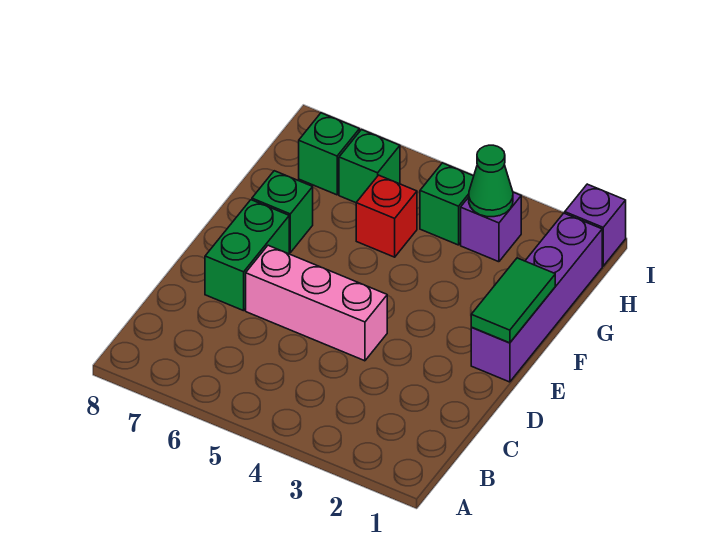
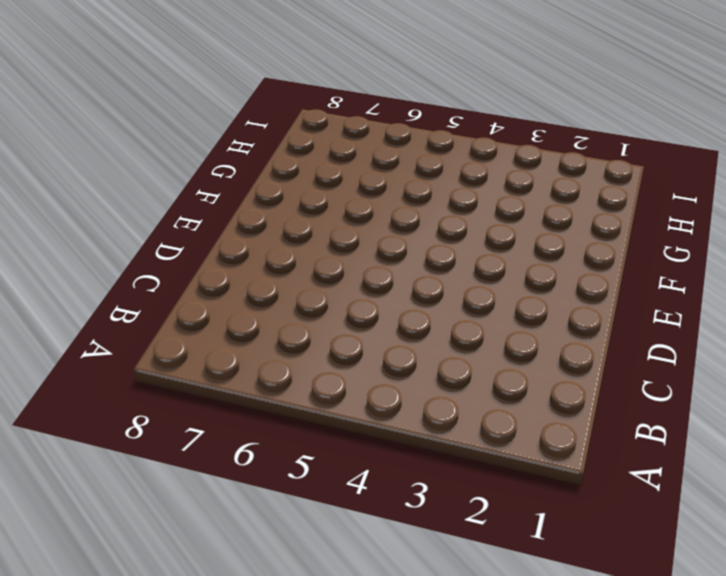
none -> pink 1x3 brick [246,245,387,361]
none -> green 1x2 brick [205,200,289,311]
none -> purple 1x4 brick [471,213,602,382]

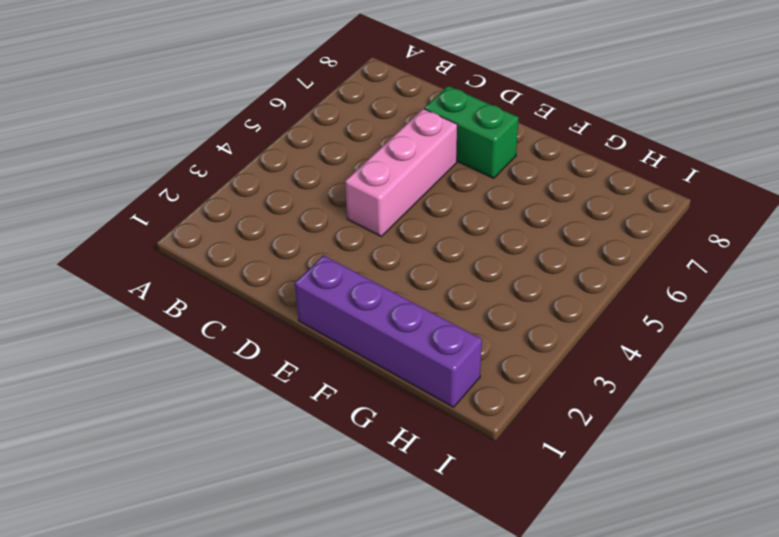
none -> green 1x1 brick [252,171,313,253]
none -> red 1x1 brick [356,175,417,257]
none -> purple 1x1 brick [461,192,521,262]

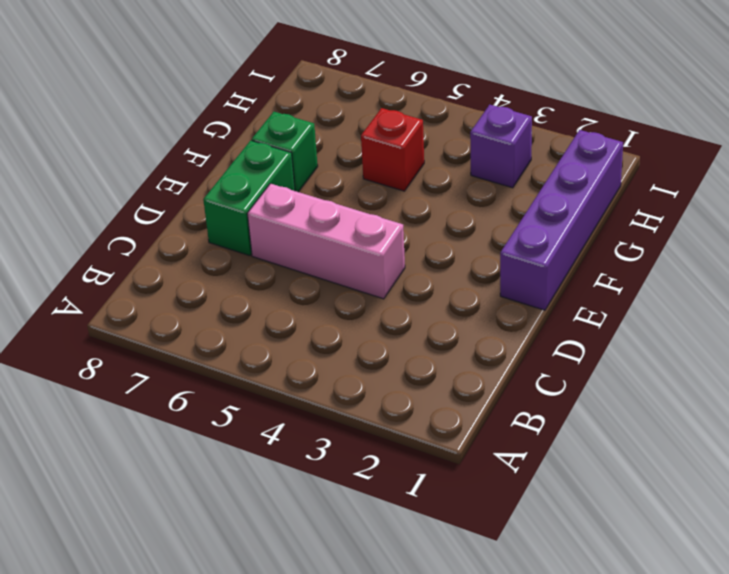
none -> green 1x1 brick [420,163,474,245]
none -> green 1x1 brick [339,130,400,203]
none -> green 1x1 brick [299,113,359,195]

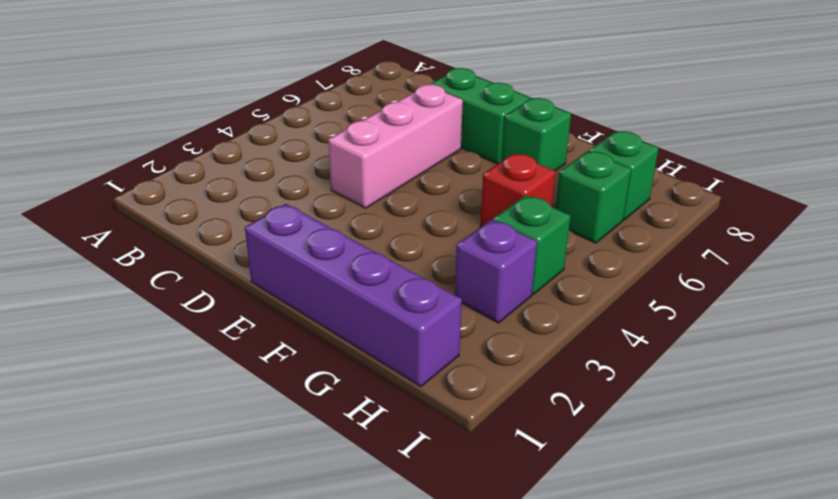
none -> purple 1x1 brick [565,184,626,266]
none -> green 1x2 tile [471,258,555,343]
none -> green 1x1 cone [469,145,513,217]

